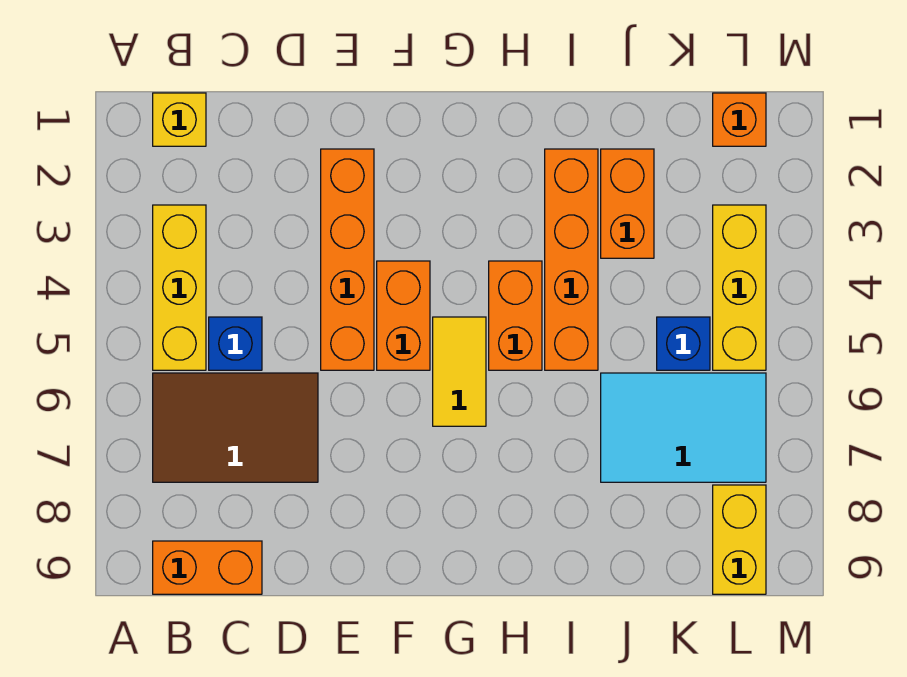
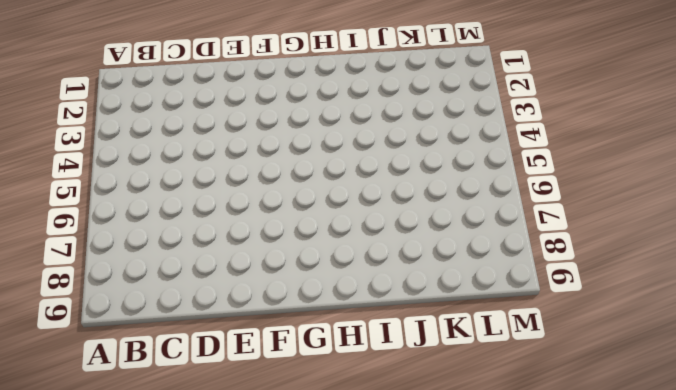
none -> yellow 1x1 brick [153,93,206,146]
none -> yellow 1x3 brick [153,205,206,370]
none -> brown 2x3 tile [153,373,318,482]

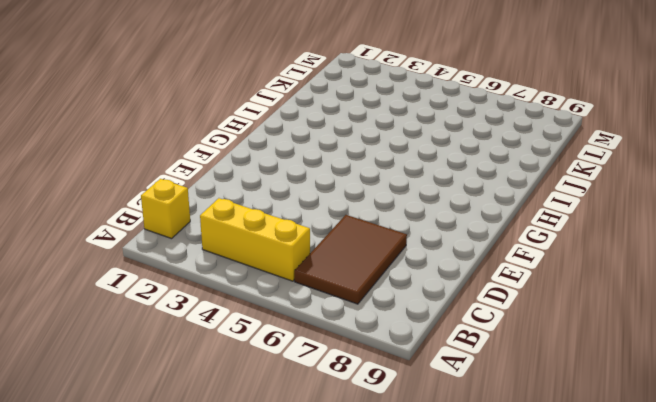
none -> orange 1x2 brick [153,541,262,594]
none -> blue 1x1 brick [209,317,262,370]
none -> orange 1x4 brick [321,149,374,370]

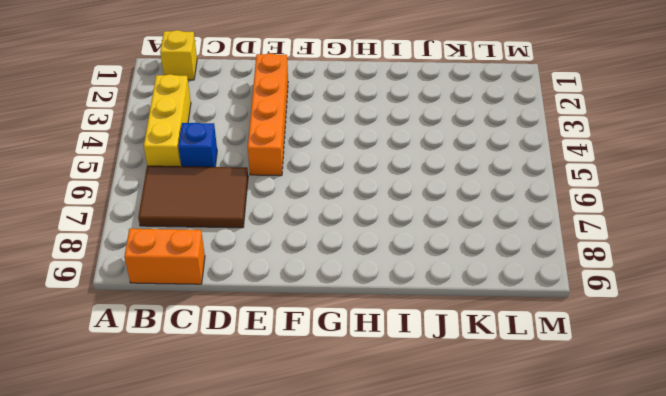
none -> orange 1x2 brick [377,261,430,370]
none -> yellow 1x2 tile [433,317,486,426]
none -> orange 1x2 brick [489,261,542,370]

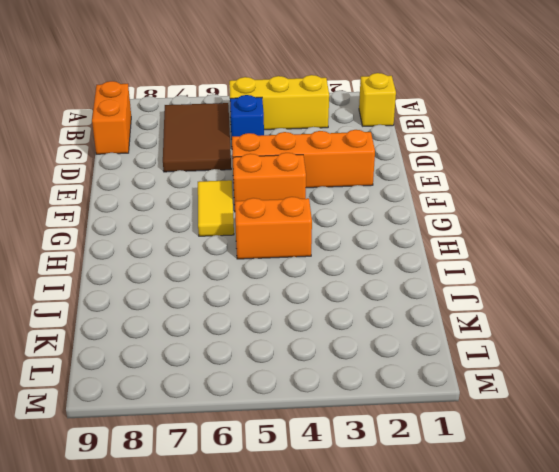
yellow 1x2 tile [198,180,234,236] -> yellow 1x2 tile turned to [433,317,486,426]
none -> orange 1x4 brick [545,149,598,370]
none -> orange 1x2 brick [601,149,654,258]
none -> cyan 2x3 tile [601,373,766,482]

